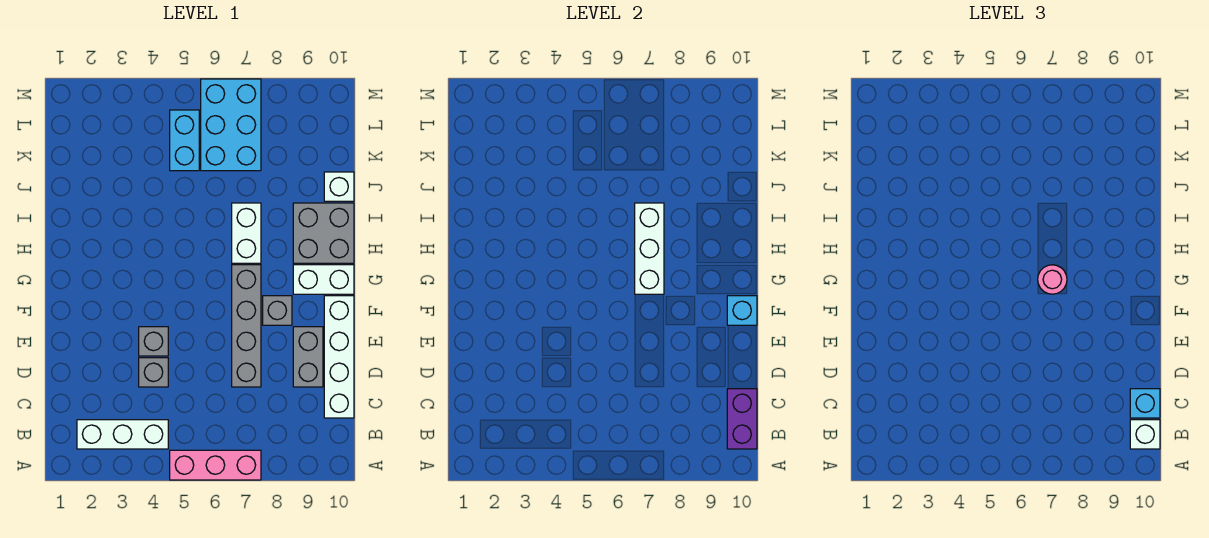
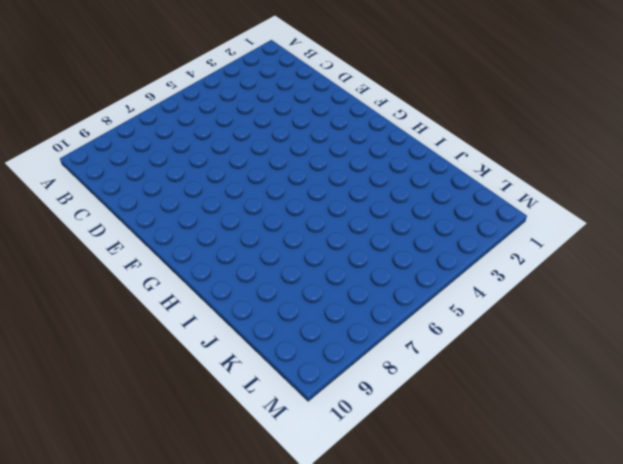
none -> pink 1x3 brick [170,450,261,480]
none -> white 1x3 brick [77,420,168,449]
none -> white 1x4 brick [324,296,354,418]

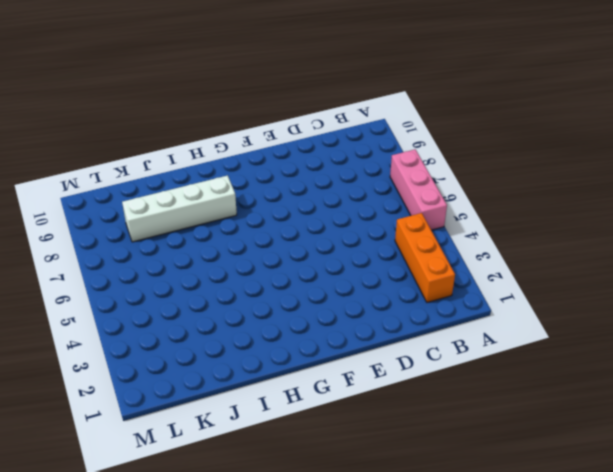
orange 1x3 brick [395,213,455,302] -> white 1x3 brick [77,420,168,449]
white 1x4 brick [122,175,237,242] -> white 1x4 brick moved to [324,296,354,418]
none -> grey 1x1 brick [139,358,168,387]
none -> grey 1x4 brick [232,265,261,387]
none -> grey 1x2 brick [293,327,323,387]

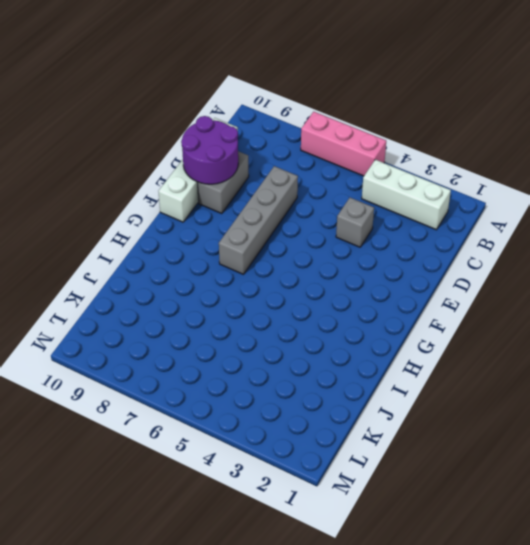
purple 2x2 round brick [181,116,238,184] -> none
none -> grey 1x1 brick [139,327,168,356]
none -> grey 1x1 brick [263,296,292,325]
none -> white 1x2 brick [293,265,354,294]

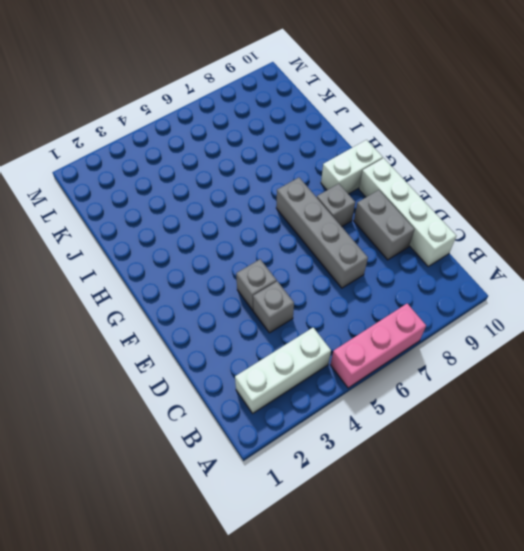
none -> white 1x2 brick [232,203,261,263]
none -> grey 2x2 brick [293,203,354,263]
none -> white 1x1 brick [324,172,354,201]

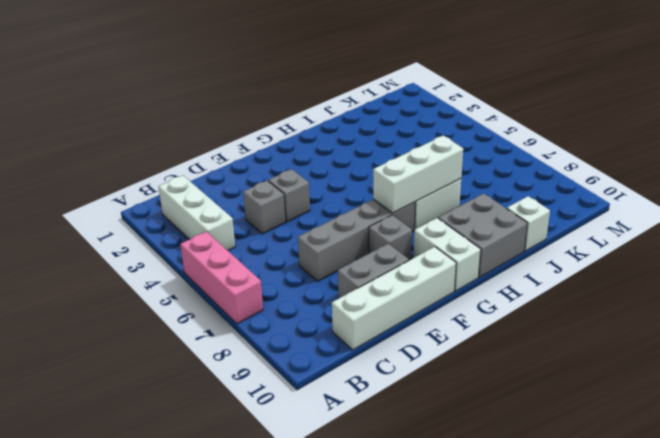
none -> cyan 1x2 brick [170,110,199,171]
none -> cyan 2x3 brick [201,79,261,171]
none -> purple 1x2 brick [727,389,757,449]

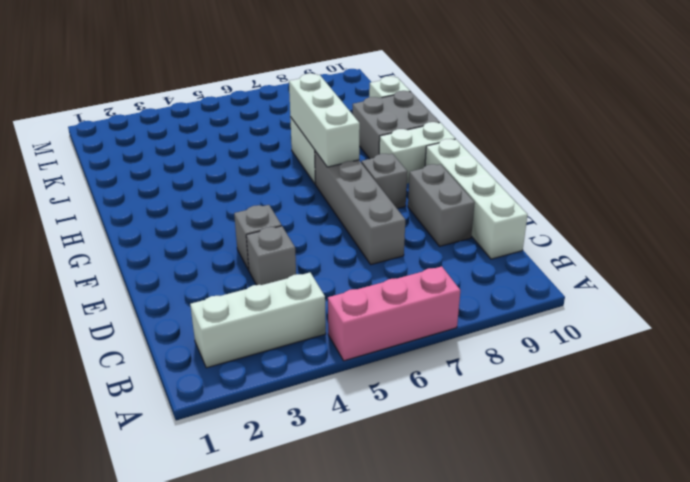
none -> cyan 1x2 brick [170,110,199,171]
none -> cyan 2x3 brick [201,79,261,171]
none -> purple 1x2 brick [727,389,757,449]

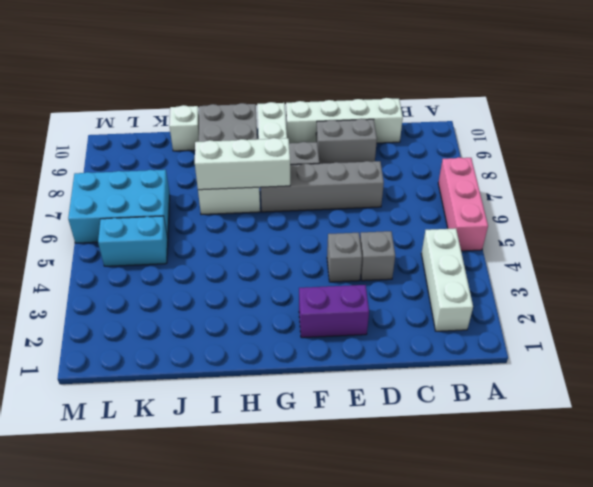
purple 1x2 brick [299,285,369,338] -> purple 1x2 brick moved to [727,389,757,449]
none -> cyan 1x1 brick [727,296,757,325]
none -> white 1x1 brick [1130,420,1160,449]
none -> cyan 1x1 brick [1130,389,1160,418]

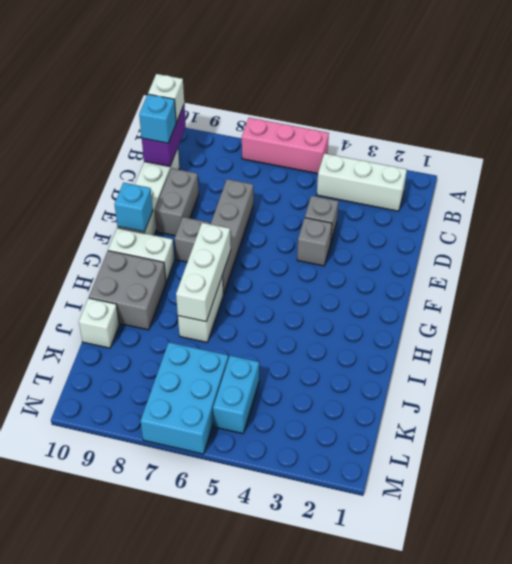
none -> pink 1x1 round brick [1038,265,1067,294]

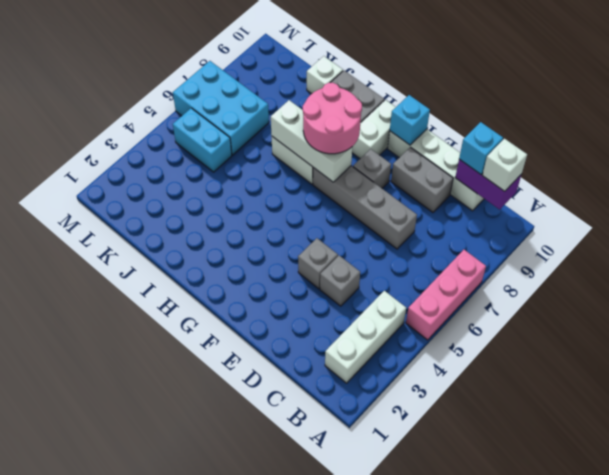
pink 2x2 round brick [303,83,362,154] -> pink 1x1 round brick [1038,265,1067,294]

